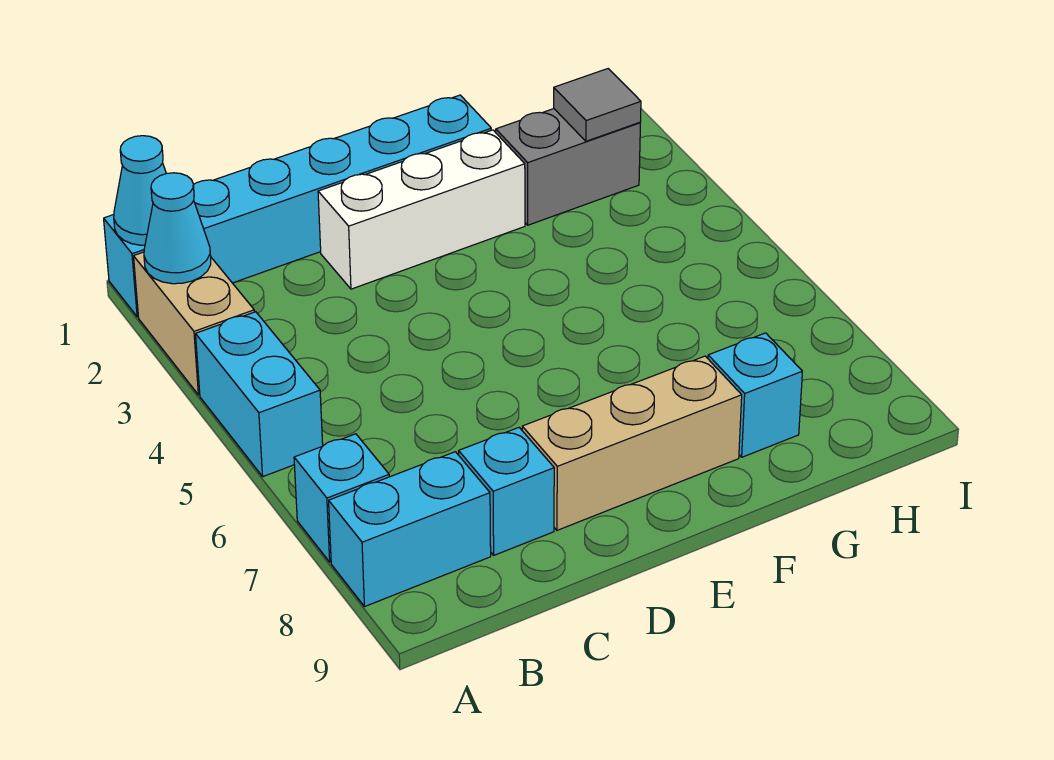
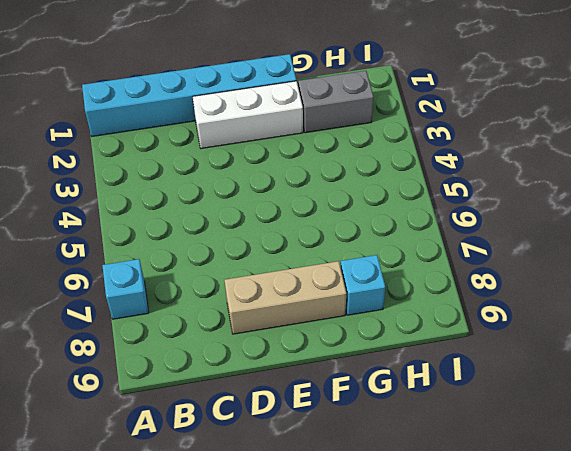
none -> tan 1x2 brick [134,252,254,395]
none -> cyan 1x2 brick [196,312,323,476]
none -> cyan 1x2 brick [329,452,491,607]

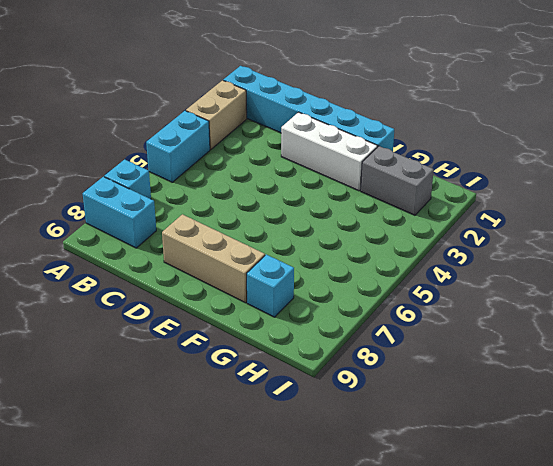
none -> cyan 1x1 brick [459,428,554,555]
none -> cyan 1x1 cone [114,136,166,245]
none -> cyan 1x1 cone [144,173,211,284]

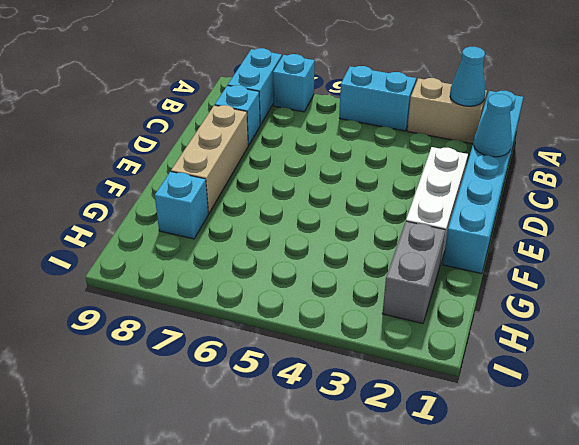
cyan 1x1 cone [474,94,512,157] -> cyan 1x1 cone moved to [114,136,166,245]
none -> grey 1x1 tile [554,69,641,141]

